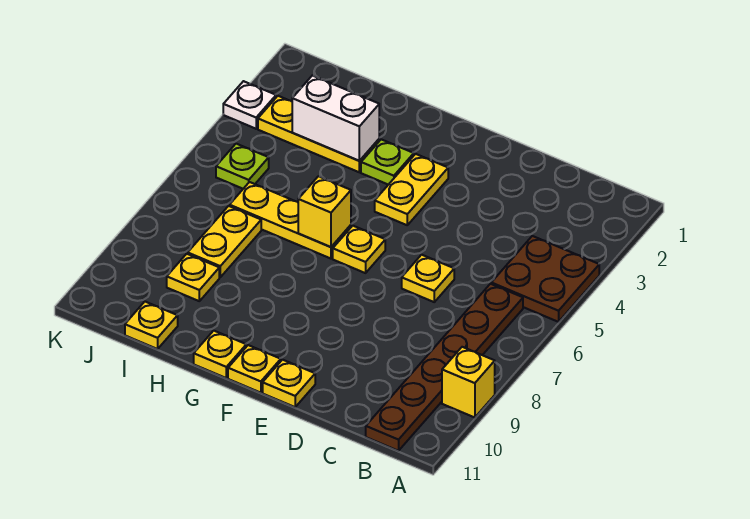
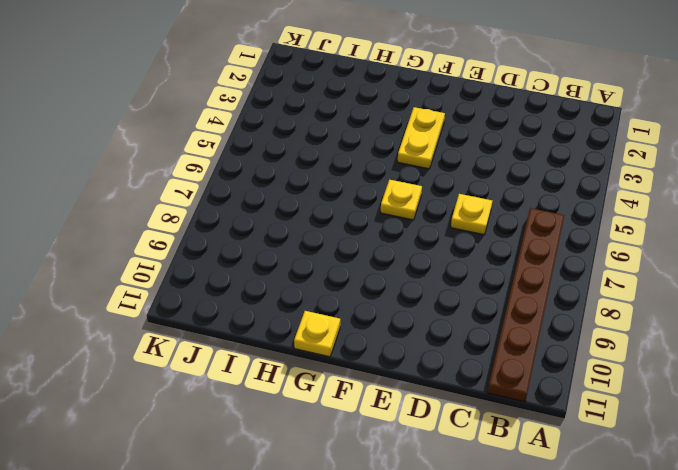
none -> brown 2x2 plate [491,236,599,322]
none -> yellow 1x1 brick [442,347,495,418]
none -> yellow 1x1 plate [263,360,315,407]

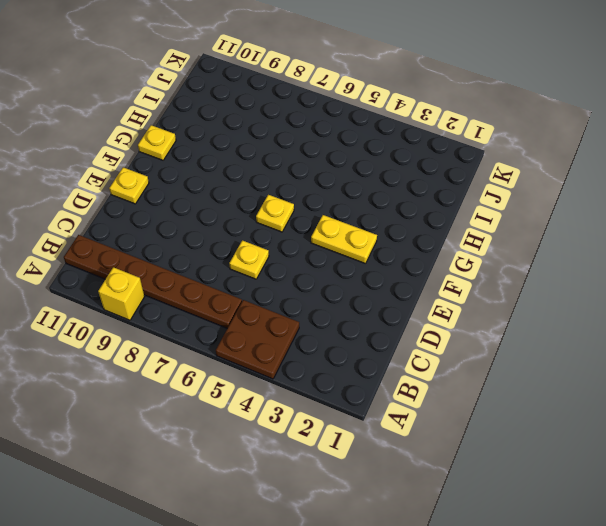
none -> yellow 1x1 plate [228,345,281,393]
none -> lime 1x1 plate [361,139,414,185]
none -> yellow 1x3 plate [230,182,351,259]

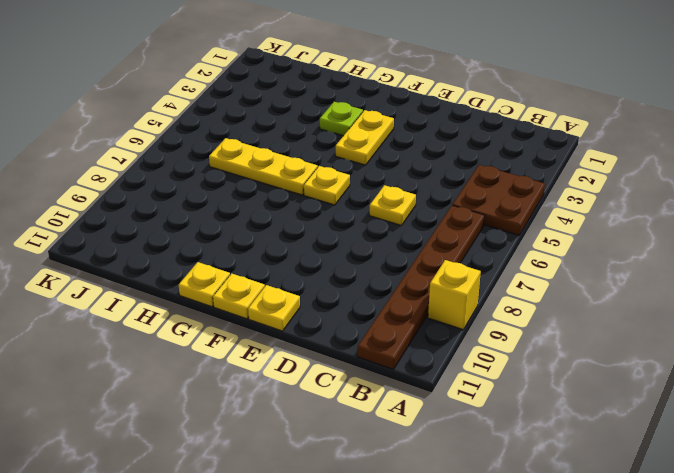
none -> yellow 1x3 plate [258,96,379,172]
none -> yellow 1x2 plate [188,206,261,277]
none -> yellow 1x1 plate [167,254,219,301]

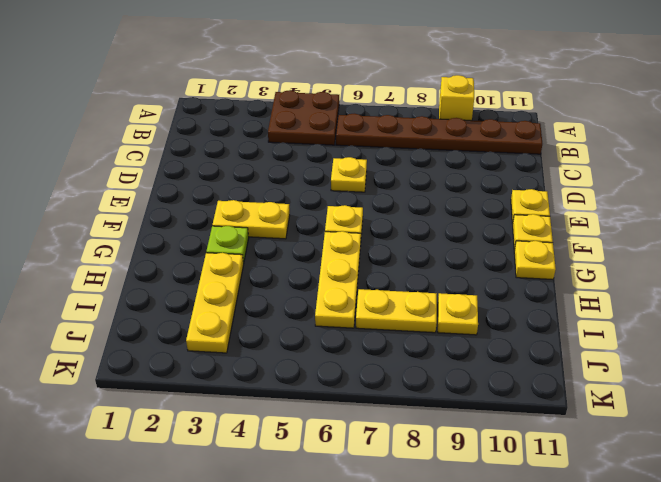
none -> yellow 1x1 plate [125,302,178,349]
none -> lime 1x1 plate [216,144,269,189]
none -> white 1x1 plate [223,81,276,129]

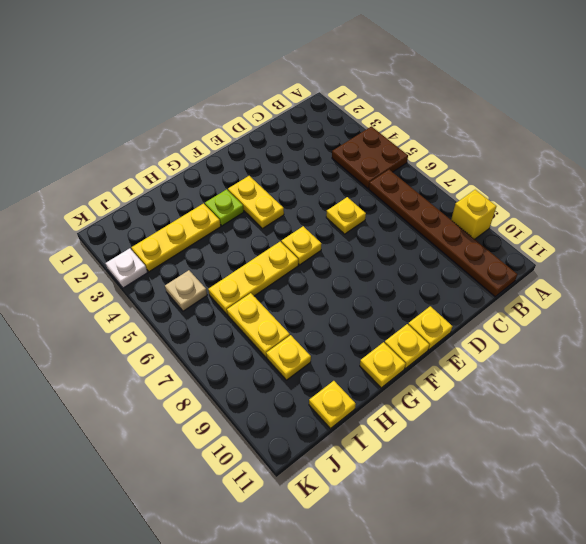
tan 1x1 plate [165,270,207,311] -> lime 1x1 plate [216,144,269,189]
none -> yellow 1x1 brick [298,176,351,247]
none -> white 1x2 brick [292,75,379,161]

